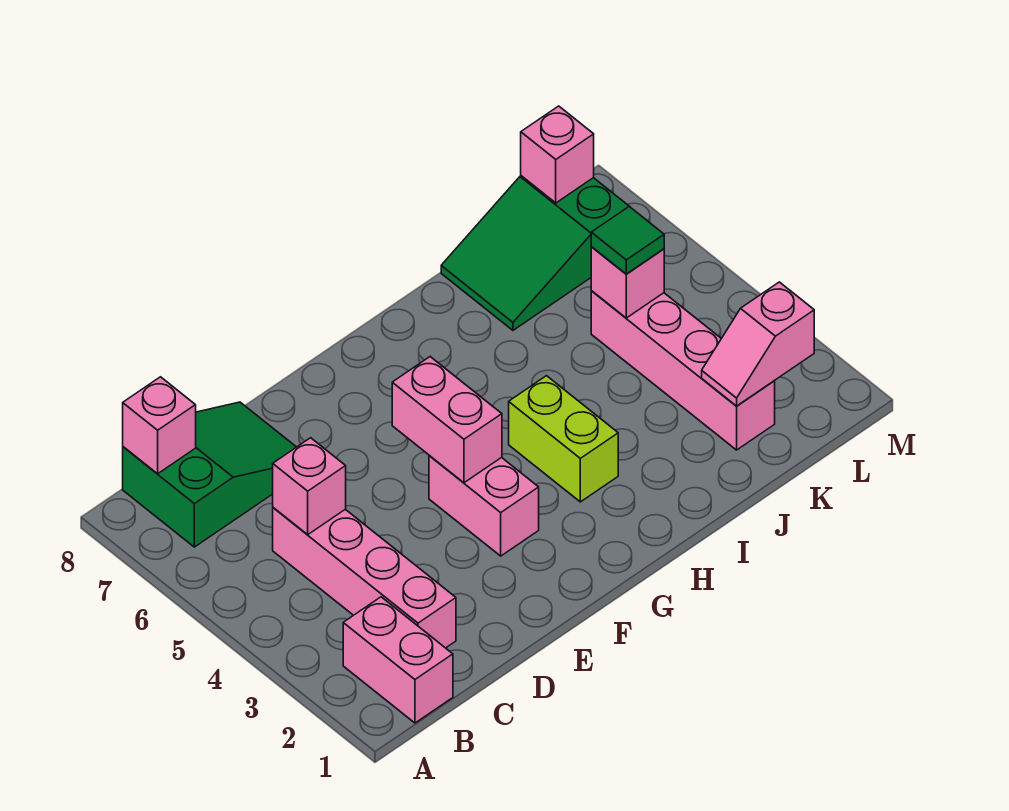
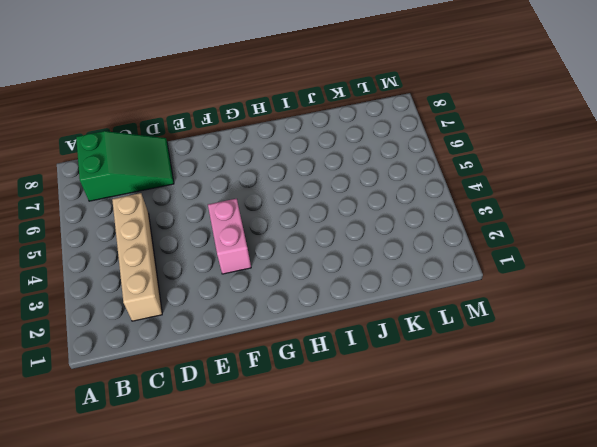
tan 1x4 brick [112,193,162,321] -> pink 1x4 brick [273,508,456,648]
none -> pink 1x2 brick [343,597,453,723]
none -> lime 1x2 brick [509,376,618,502]
none -> green 2x3 slope [441,176,630,330]

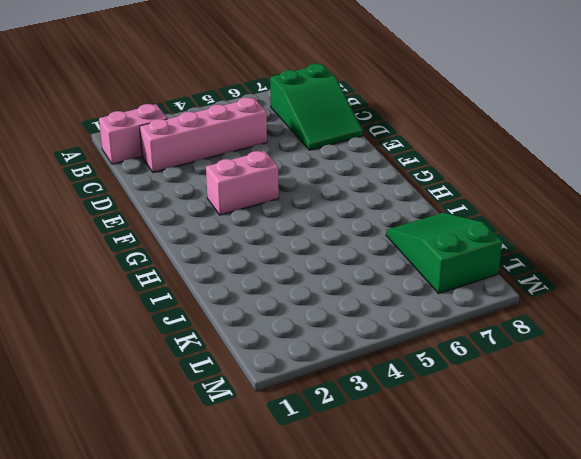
none -> lime 1x2 brick [509,376,618,502]
none -> pink 1x4 brick [591,291,775,450]
none -> pink 1x1 brick [123,377,196,474]

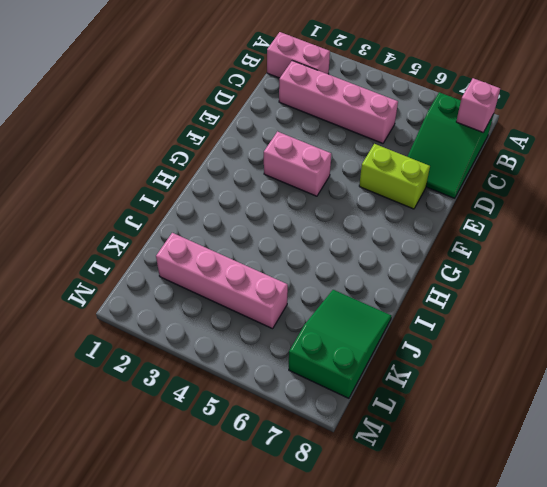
lime 1x2 brick [359,144,430,209] -> lime 1x2 brick moved to [509,376,618,502]
none -> pink 1x1 brick [273,438,346,534]
none -> pink 1x2 brick [392,357,502,483]
none -> pink 1x2 slope [702,282,814,406]

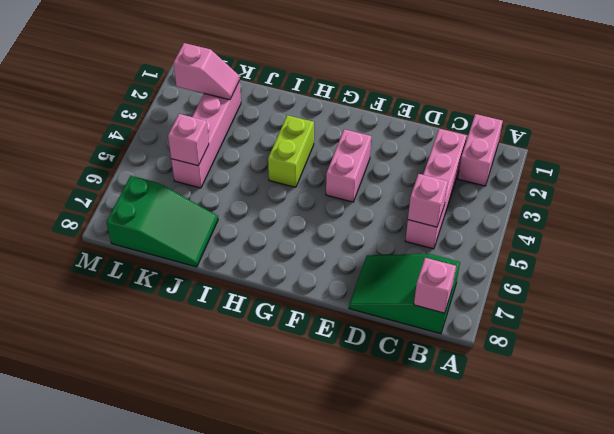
none -> pink 1x2 brick [392,357,502,483]
none -> pink 1x1 brick [521,106,594,203]
none -> green 1x1 tile [591,207,664,274]

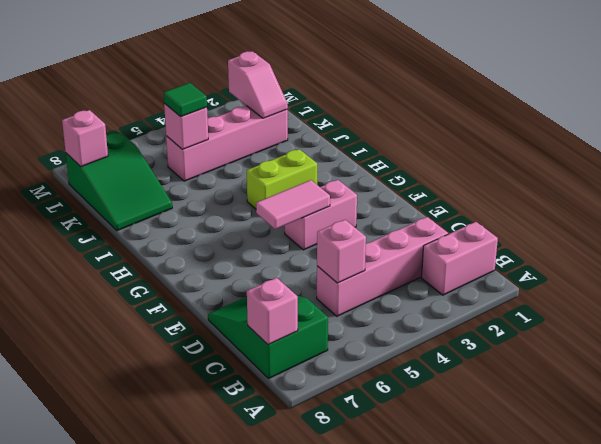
pink 1x2 tile [256,180,330,229] -> pink 1x2 brick [392,357,502,483]

